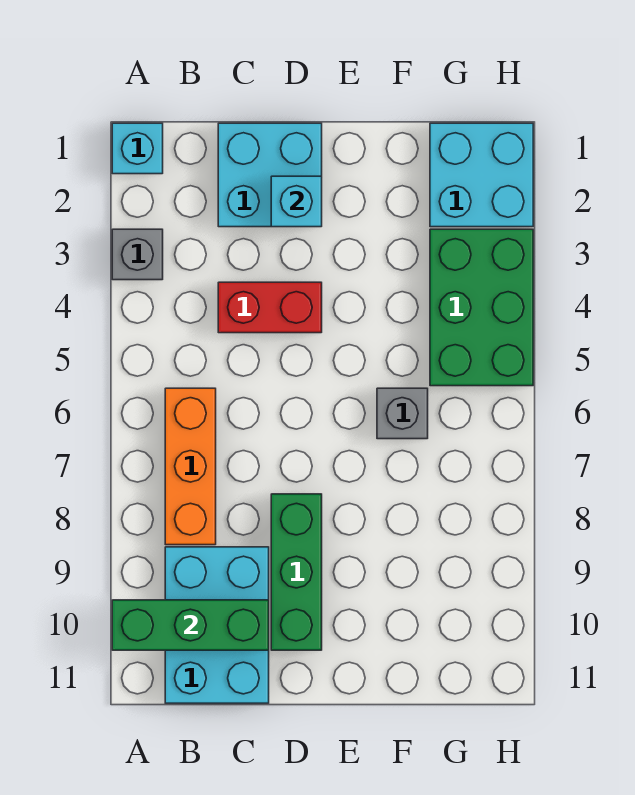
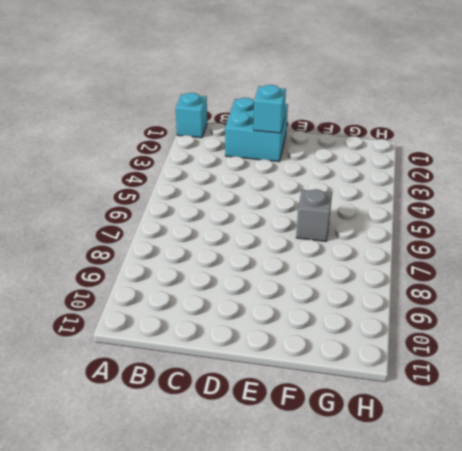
none -> grey 1x1 brick [112,229,163,280]
none -> orange 1x3 brick [165,388,216,545]
none -> cyan 2x3 brick [165,547,269,703]

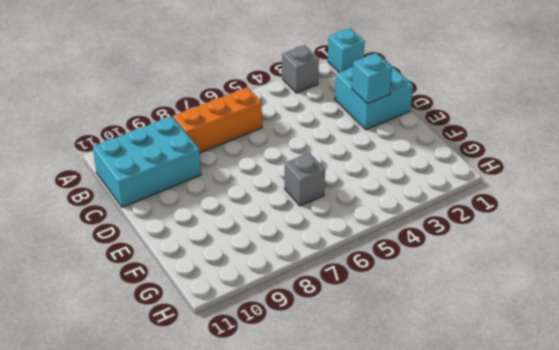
none -> red 1x2 brick [218,282,322,333]
none -> green 1x3 brick [271,494,322,650]
none -> cyan 2x2 brick [430,123,533,227]

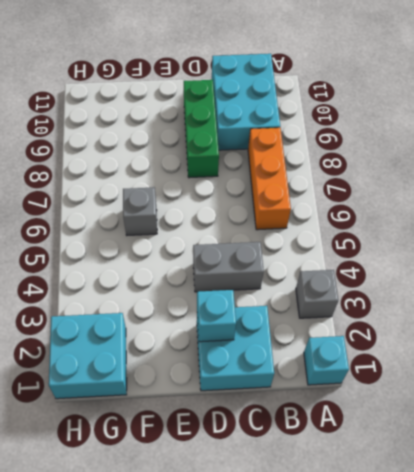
grey 1x2 brick [193,242,264,292] -> red 1x2 brick [218,282,322,333]
none -> green 2x3 brick [430,229,533,386]
none -> green 1x3 brick [112,600,269,650]

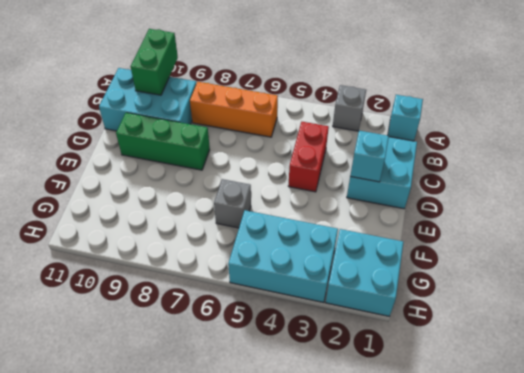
green 1x2 brick [131,29,178,95] -> green 1x3 brick [112,600,269,650]
cyan 2x3 brick [228,210,338,303] -> green 2x3 brick [430,229,533,386]

